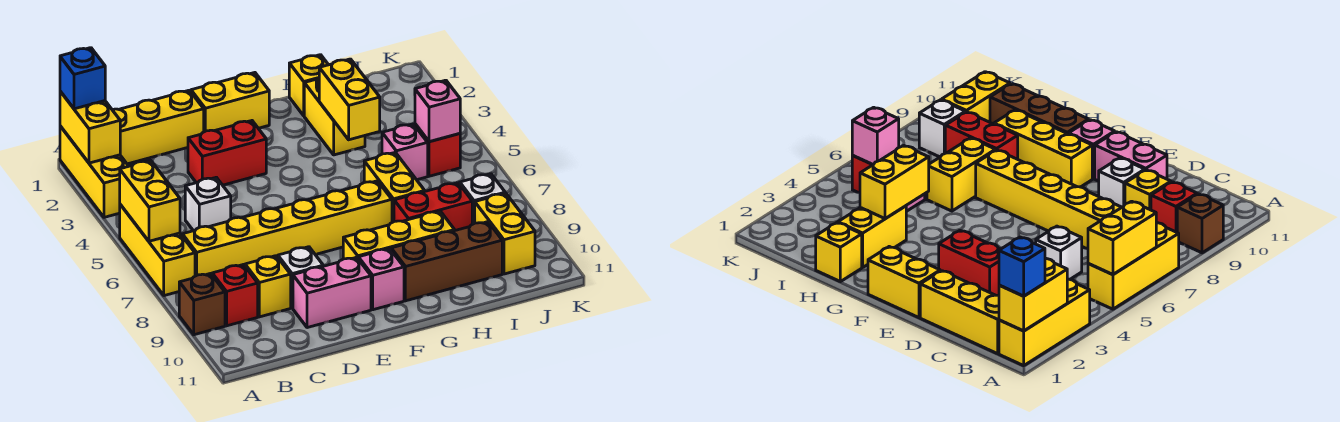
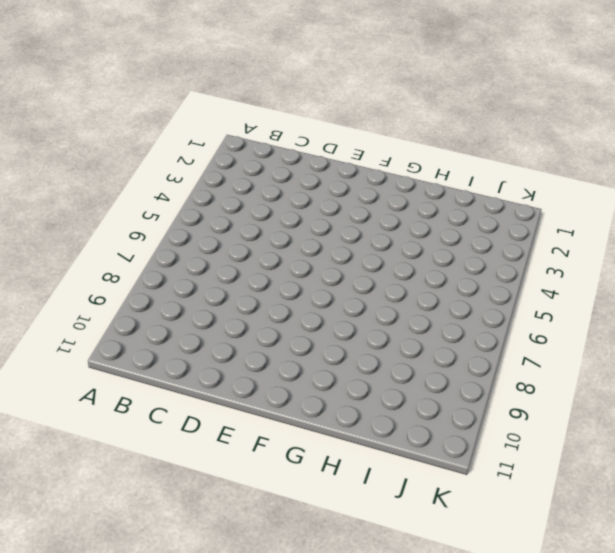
none -> yellow 1x3 brick [60,126,129,217]
none -> yellow 1x3 brick [119,205,195,296]
none -> brown 1x1 brick [179,274,225,335]

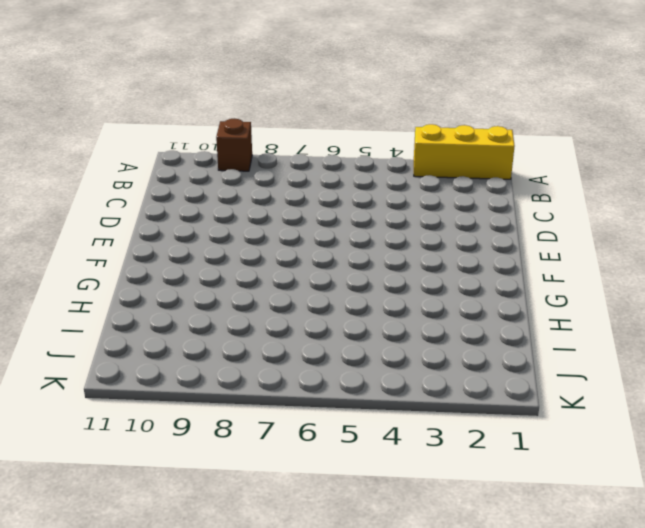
none -> yellow 1x3 brick [119,205,195,296]
none -> yellow 1x3 brick [112,90,204,164]
none -> yellow 1x6 brick [182,181,392,276]

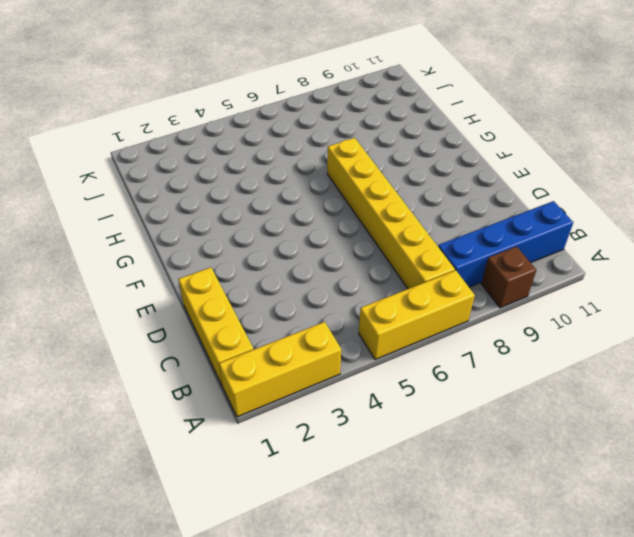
blue 1x4 brick [438,201,573,287] -> red 1x1 brick [212,265,258,326]
none -> white 1x1 brick [185,177,231,231]
none -> yellow 1x1 brick [245,256,291,317]
none -> red 1x2 brick [188,121,266,185]

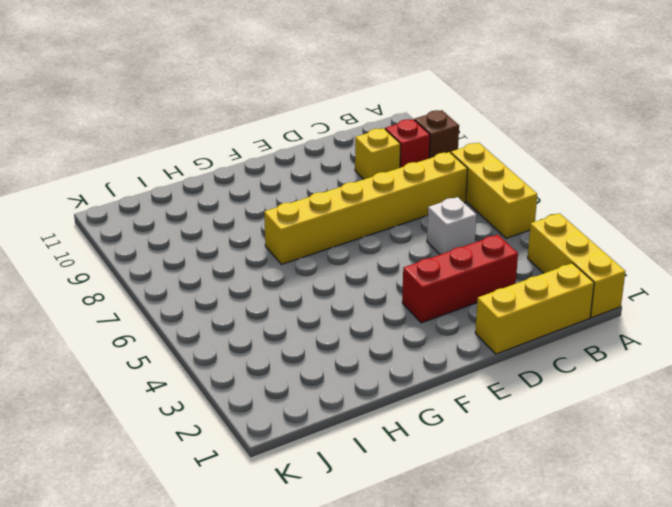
red 1x3 brick [402,235,518,323] -> red 1x2 brick [188,121,266,185]
none -> white 1x1 brick [278,247,323,308]
none -> pink 1x2 brick [293,257,371,328]
none -> yellow 1x2 brick [191,73,269,132]

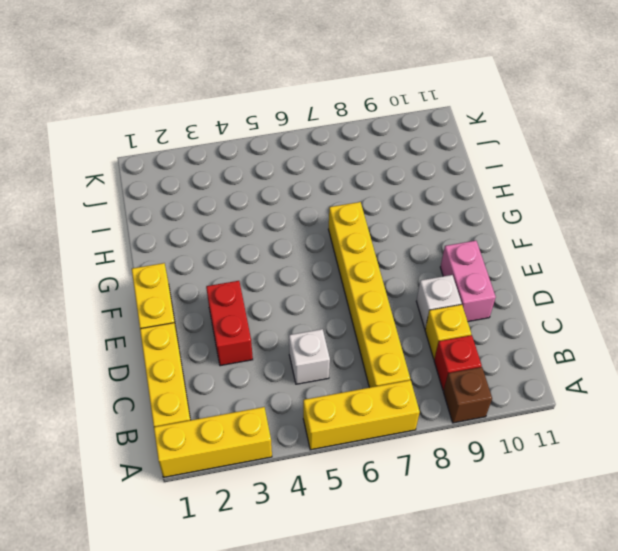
none -> yellow 1x3 brick [343,211,455,259]
none -> pink 1x1 brick [358,249,404,310]
none -> brown 1x3 brick [391,222,502,301]

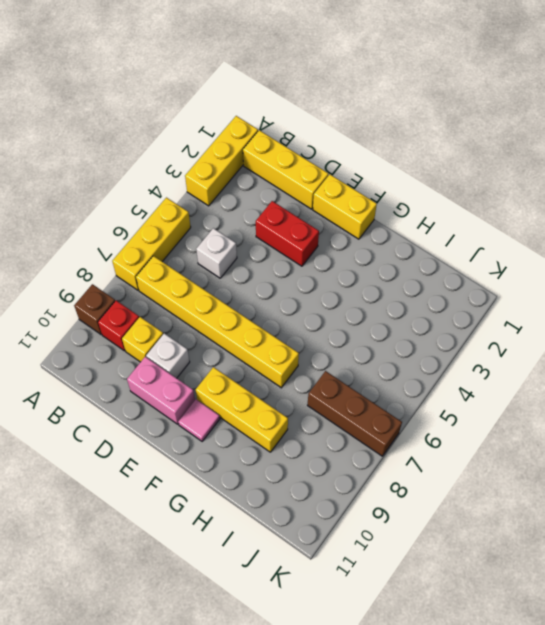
pink 1x1 tile [178,399,220,441] -> pink 1x1 brick [358,249,404,310]
brown 1x3 brick [307,371,402,456] -> brown 1x3 brick moved to [391,222,502,301]
none -> yellow 1x1 brick [289,55,328,116]
none -> yellow 1x2 brick [304,78,365,155]
none -> yellow 1x2 brick [364,152,425,222]

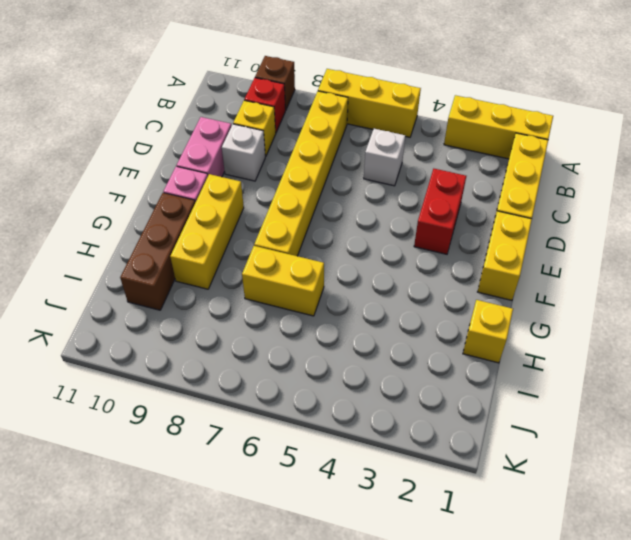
none -> yellow 1x2 brick [304,78,365,155]
none -> red 1x2 brick [394,183,472,230]
none -> pink 1x1 brick [382,124,428,180]

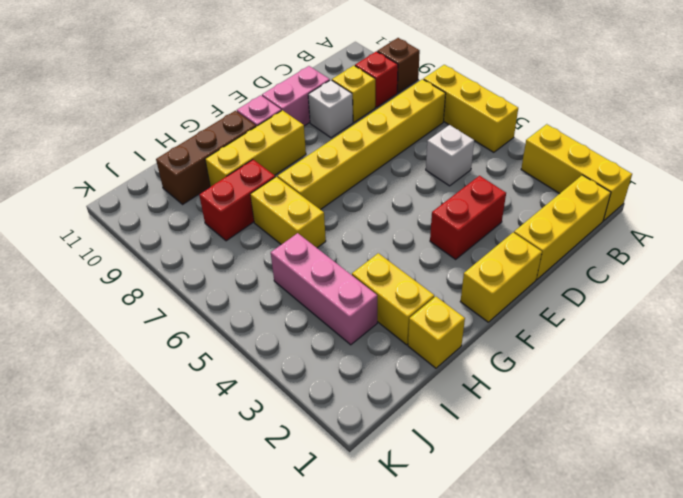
pink 1x3 brick [271,233,377,345] -> pink 1x1 brick [382,124,428,180]
none -> red 1x1 brick [415,124,460,176]
none -> white 1x1 brick [460,174,505,224]
none -> yellow 1x2 brick [475,193,535,274]

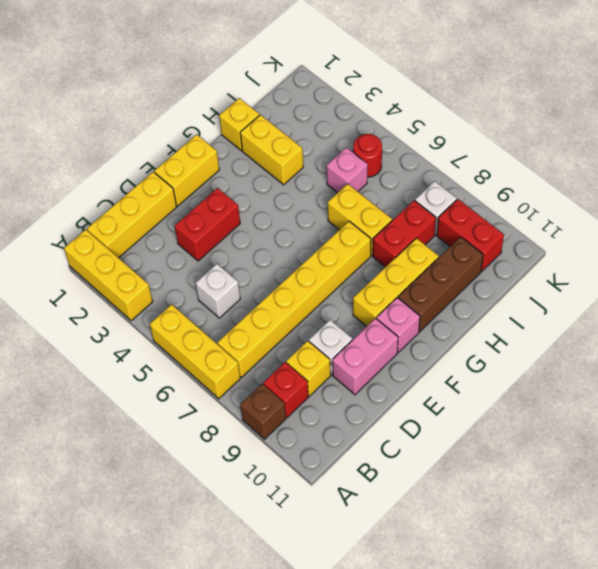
red 1x1 round brick [353,134,382,177] -> red 1x1 brick [415,124,460,176]
red 1x2 brick [437,199,504,271] -> yellow 1x2 brick [475,193,535,274]
none -> yellow 1x2 brick [60,91,120,163]
none -> yellow 1x2 brick [120,161,180,241]
none -> yellow 1x2 brick [319,59,380,140]

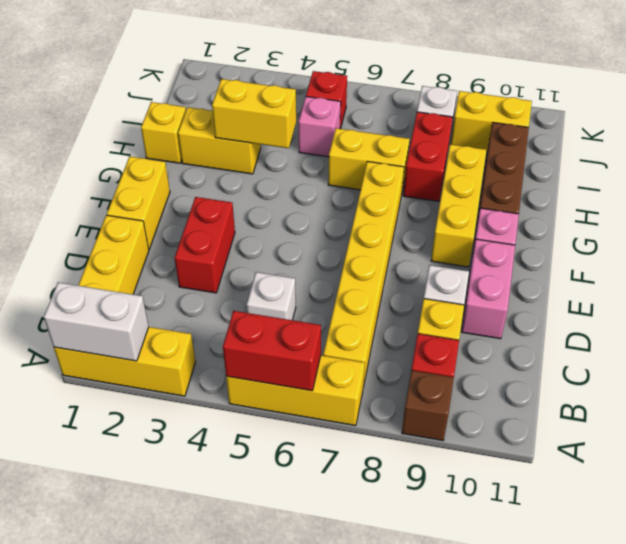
white 1x2 brick [44,282,149,361] -> yellow 1x2 brick [60,91,120,163]
red 1x2 brick [223,311,321,391] -> yellow 1x2 brick [120,161,180,241]
none -> pink 1x1 brick [415,80,460,142]
none -> blue 1x1 brick [60,48,105,109]

